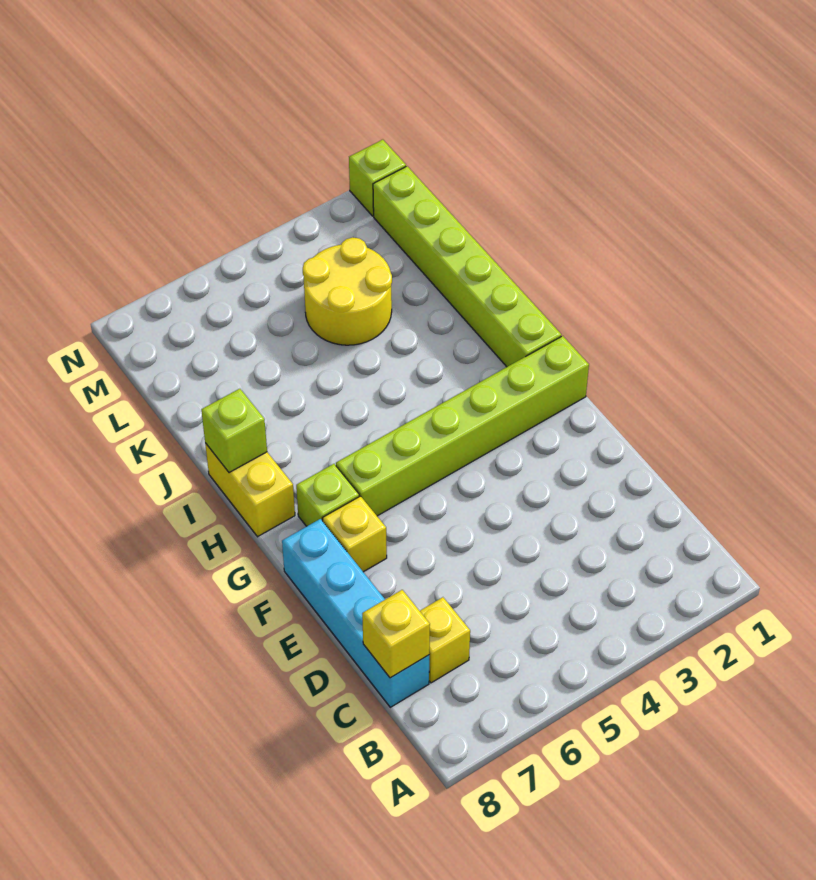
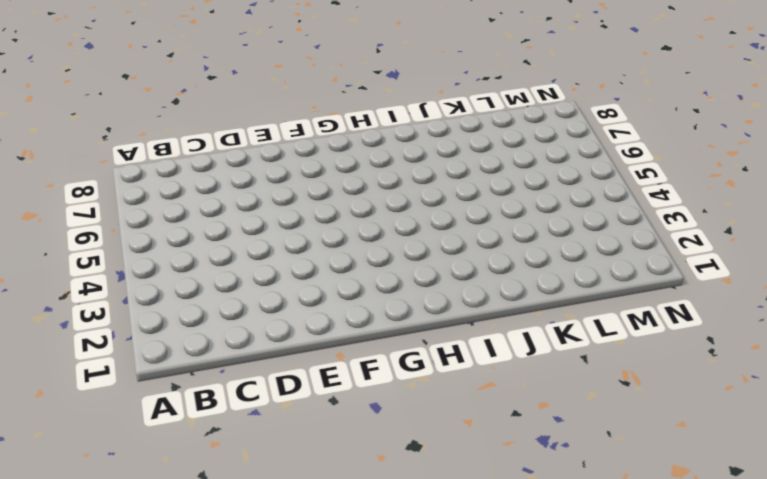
none -> yellow 1x1 brick [420,597,470,683]
none -> cyan 1x4 brick [282,519,429,707]

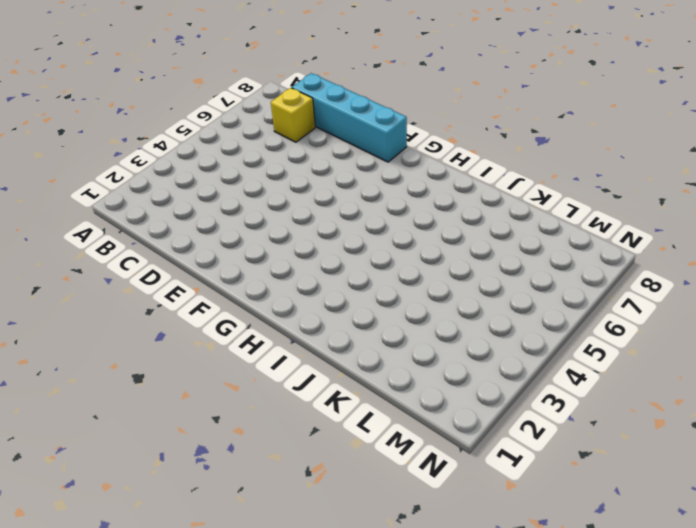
none -> yellow 1x1 brick [323,496,387,572]
none -> lime 1x6 brick [336,336,589,516]

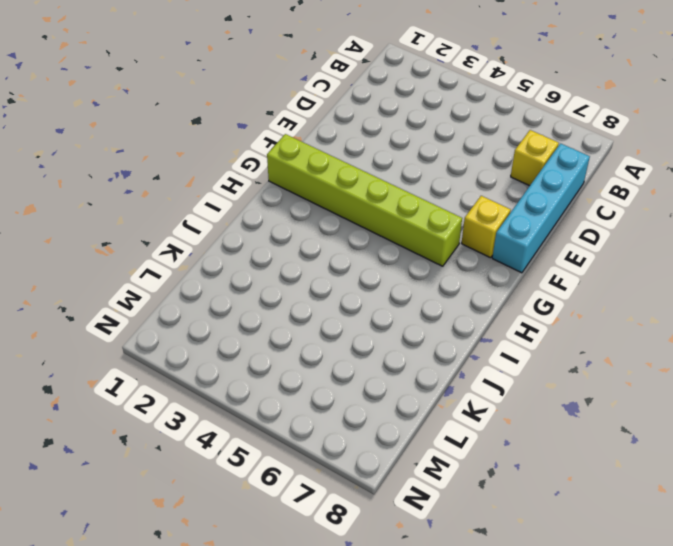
none -> lime 1x1 brick [296,464,359,526]
none -> lime 1x6 brick [373,166,561,367]

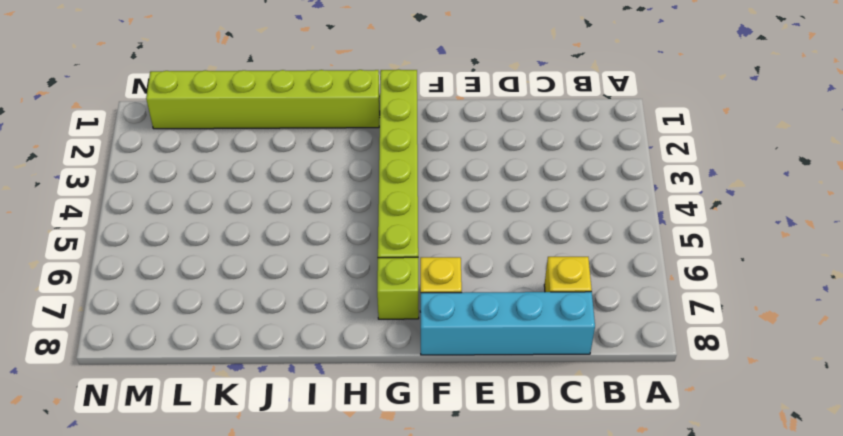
none -> yellow 1x2 brick [205,443,295,537]
none -> yellow 2x2 round brick [303,237,392,345]

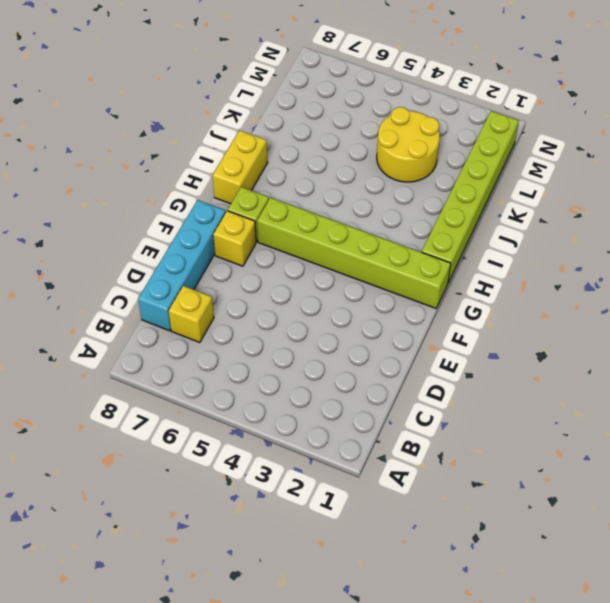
none -> lime 1x1 brick [349,140,406,216]
none -> yellow 1x1 brick [362,590,430,678]

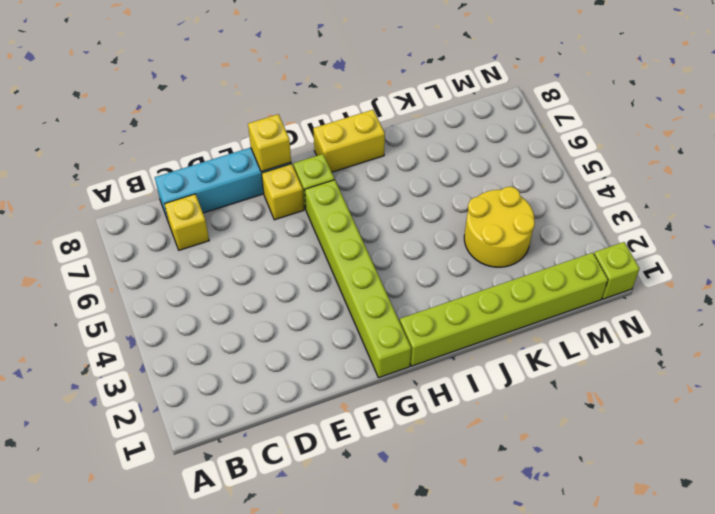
yellow 1x1 brick [248,114,291,172] -> yellow 1x1 brick moved to [362,590,430,678]
none -> lime 1x1 brick [201,389,267,473]

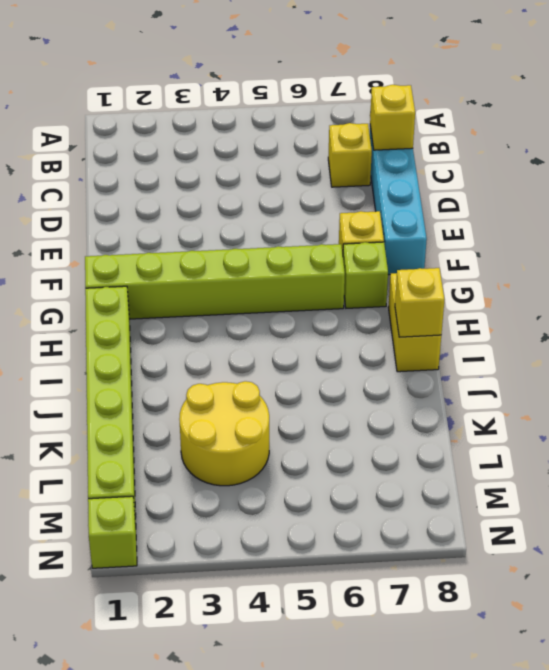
yellow 1x1 brick [395,268,444,337] -> lime 1x1 brick [201,389,267,473]

